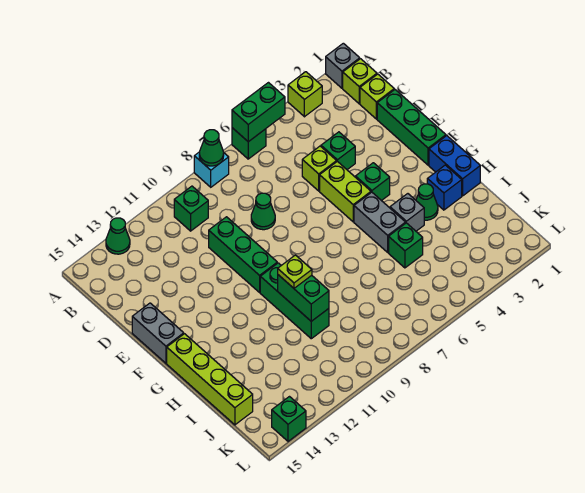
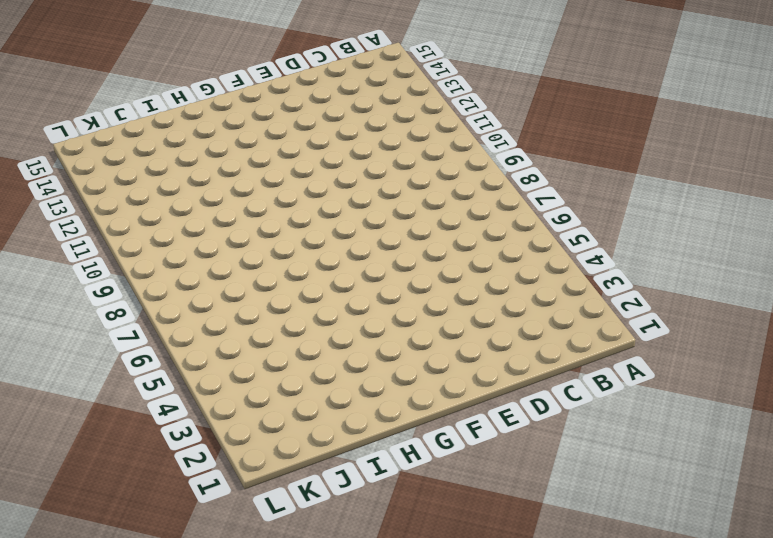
none -> grey 1x1 brick [326,43,360,88]
none -> lime 1x1 brick [288,72,322,117]
none -> green 1x1 brick [232,128,266,159]

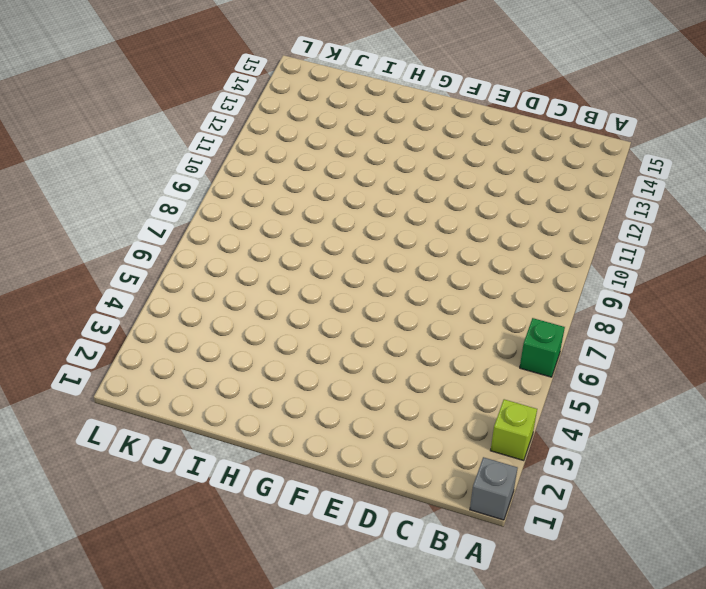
none -> cyan 1x1 brick [194,152,229,187]
none -> green 1x1 cone [106,218,130,254]
none -> lime 1x1 brick [343,59,377,104]

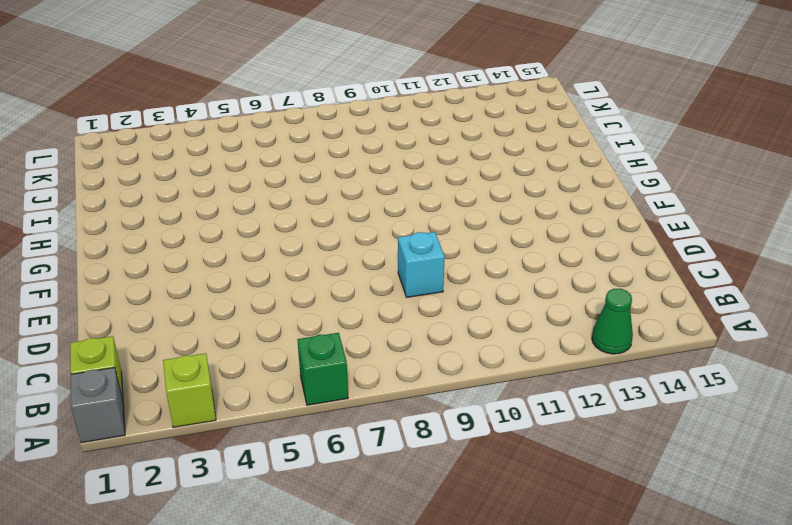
cyan 1x1 brick [398,232,445,297] -> cyan 1x1 brick moved to [194,152,229,187]
none -> green 1x1 brick [174,186,208,231]
none -> lime 1x1 brick [360,74,394,119]
none -> green 1x3 brick [377,90,446,165]

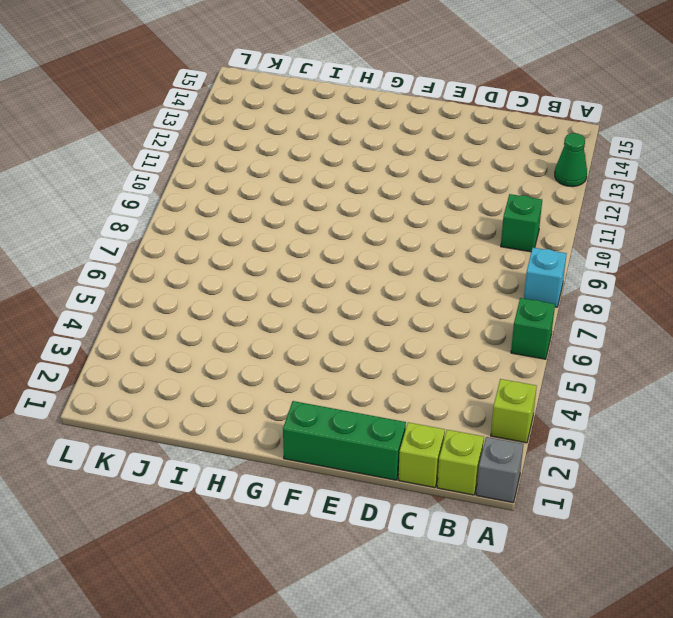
none -> green 1x1 brick [321,132,355,170]
none -> lime 1x1 brick [302,146,337,191]
none -> green 1x1 cone [251,193,275,230]

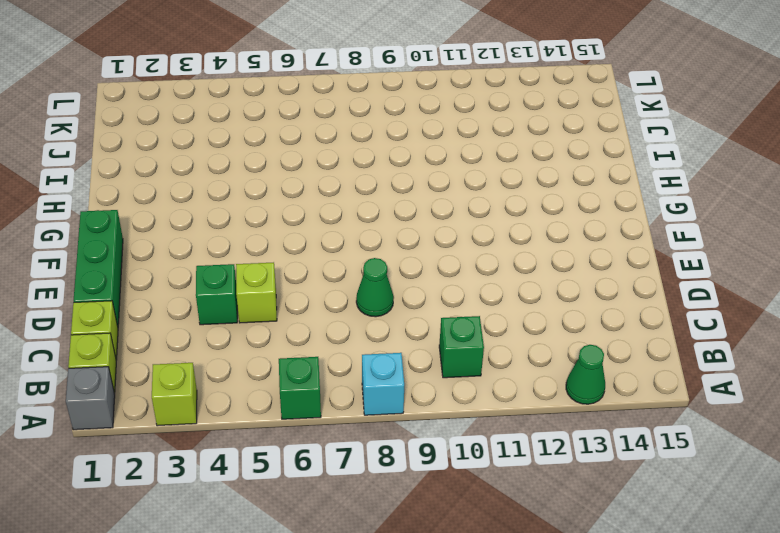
none -> green 1x3 brick [209,217,277,292]
none -> lime 1x2 brick [320,161,371,222]
none -> grey 1x2 brick [132,303,184,363]

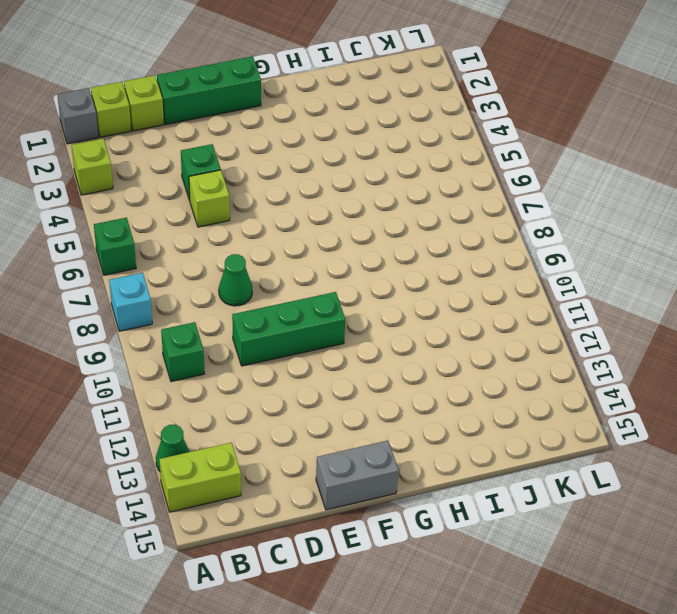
lime 1x2 brick [159,443,241,512] -> lime 1x2 brick moved to [320,161,371,222]
none -> green 1x1 brick [356,163,390,201]
none -> blue 1x2 brick [429,136,480,196]
none -> grey 1x2 brick [354,192,406,252]

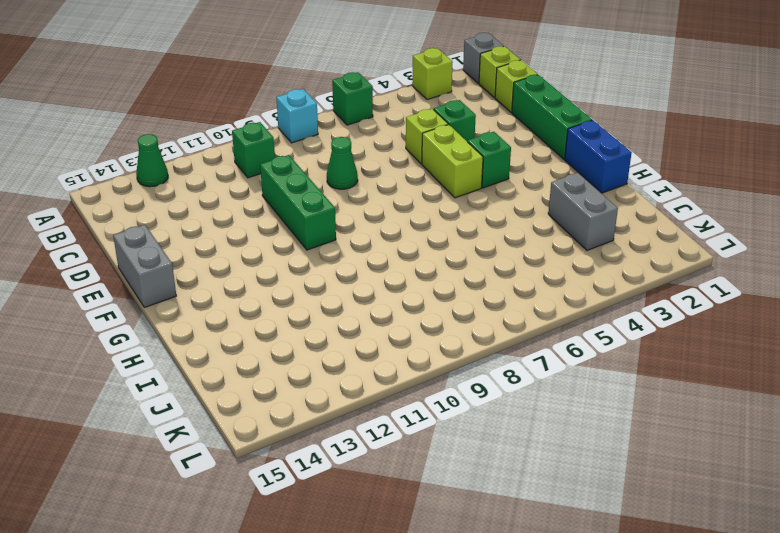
grey 1x2 brick [548,173,618,250] -> grey 1x2 brick moved to [354,192,406,252]
none -> green 1x3 brick [260,263,329,339]
none -> lime 1x4 brick [167,334,253,425]
none -> blue 1x1 brick [427,165,462,210]

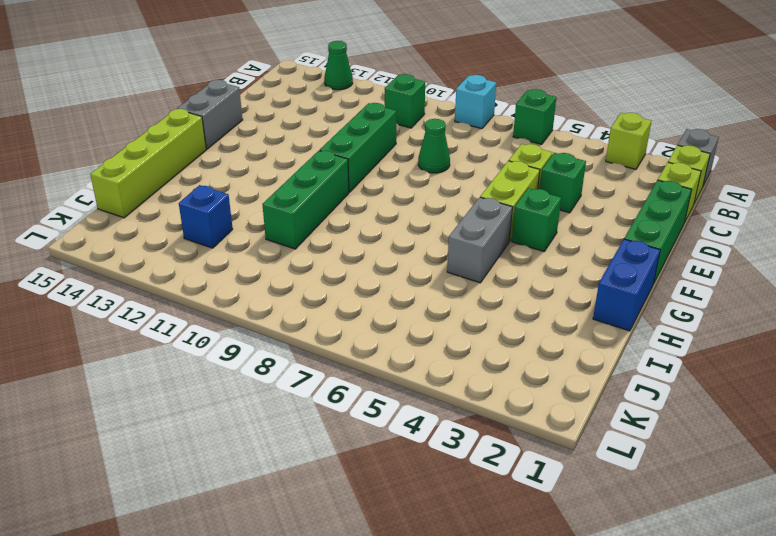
blue 1x1 brick [179,185,233,248] -> blue 1x1 brick moved to [427,165,462,210]
none -> green 1x1 cone [416,184,438,220]
none -> grey 1x1 brick [390,194,424,231]
none -> green 1x1 brick [389,223,423,268]

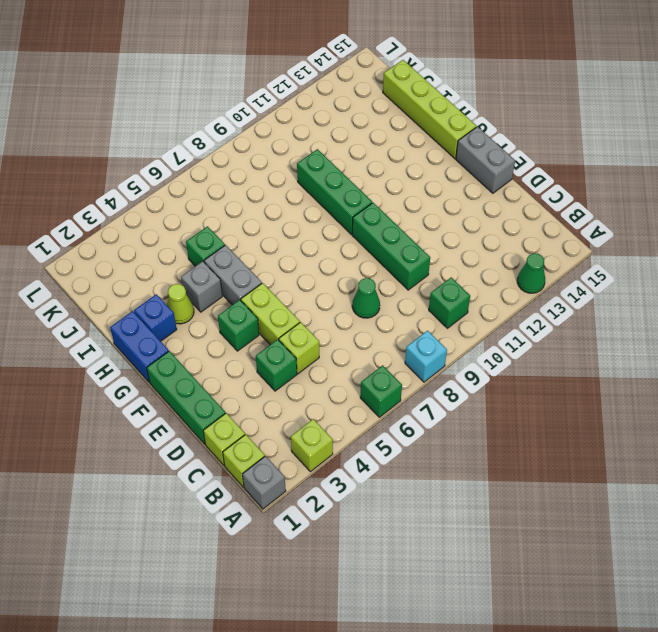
lime 1x1 cone [167,284,194,324] -> green 1x1 cone [416,184,438,220]
none -> green 1x1 brick [272,397,306,441]
none -> green 1x2 brick [232,83,285,142]
none -> green 1x1 cone [199,130,224,166]

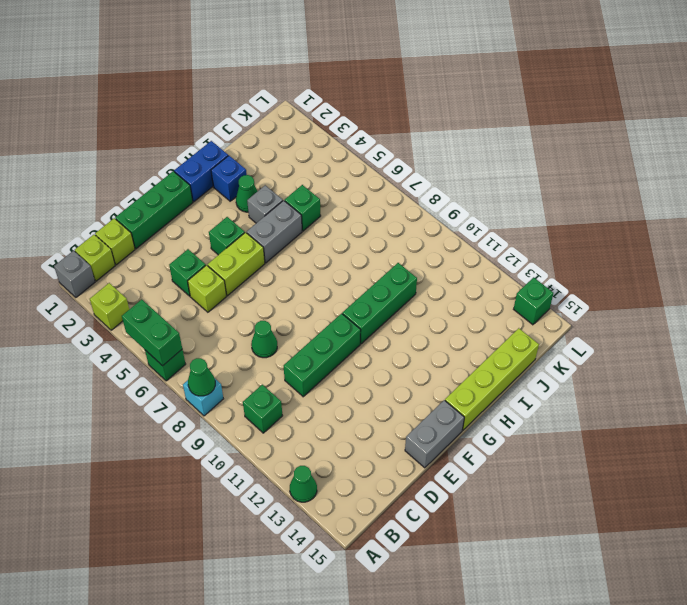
none -> green 1x2 brick [278,275,329,321]
none -> lime 1x1 plate [278,255,312,288]

